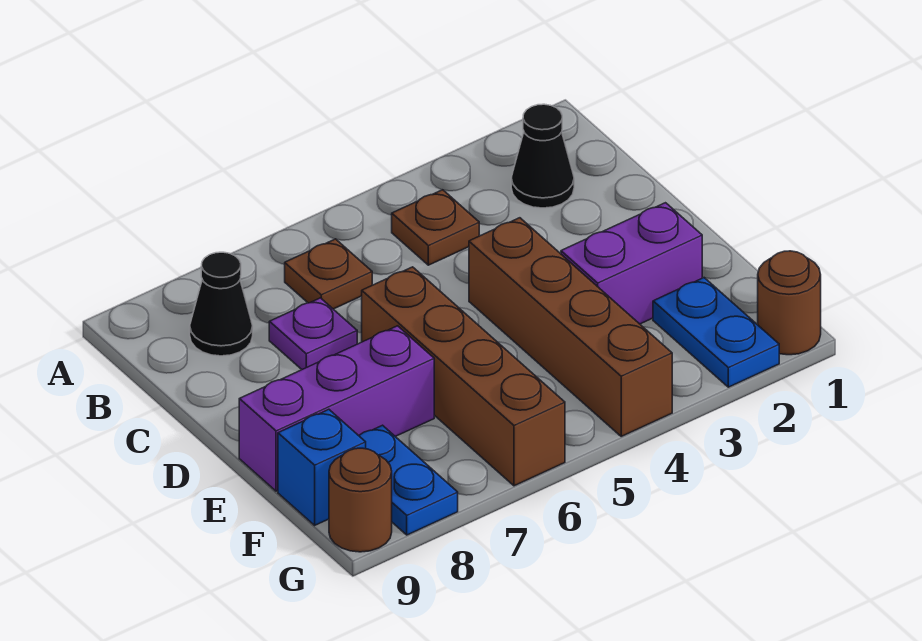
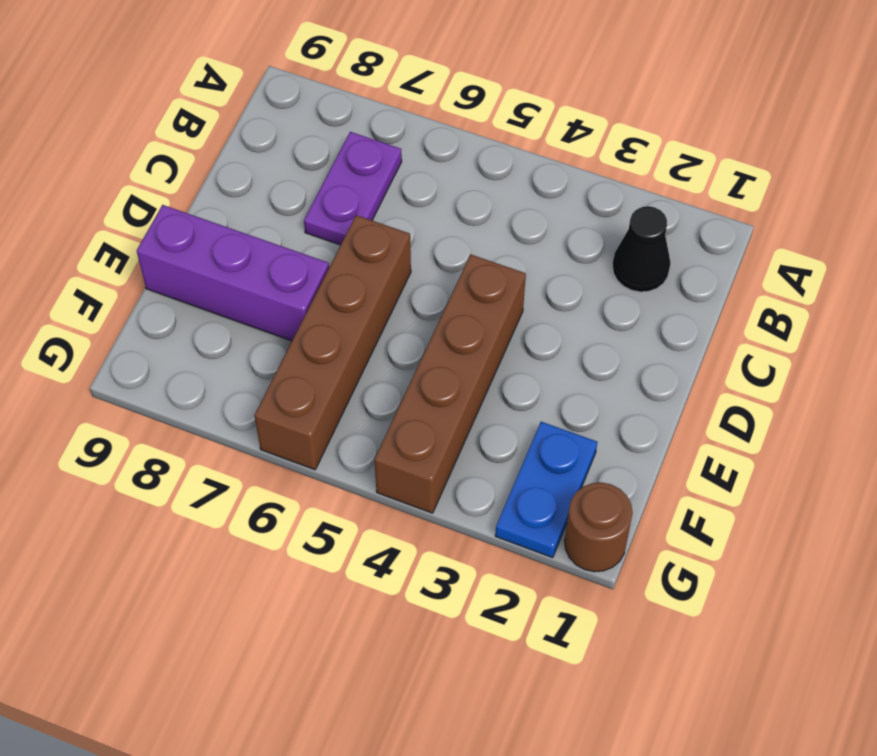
purple 1x2 plate [304,132,402,245] -> purple 1x1 plate [269,298,357,369]
none -> brown 1x1 plate [392,190,479,265]
none -> brown 1x1 plate [285,239,372,309]
none -> black 1x1 cone [190,252,253,356]

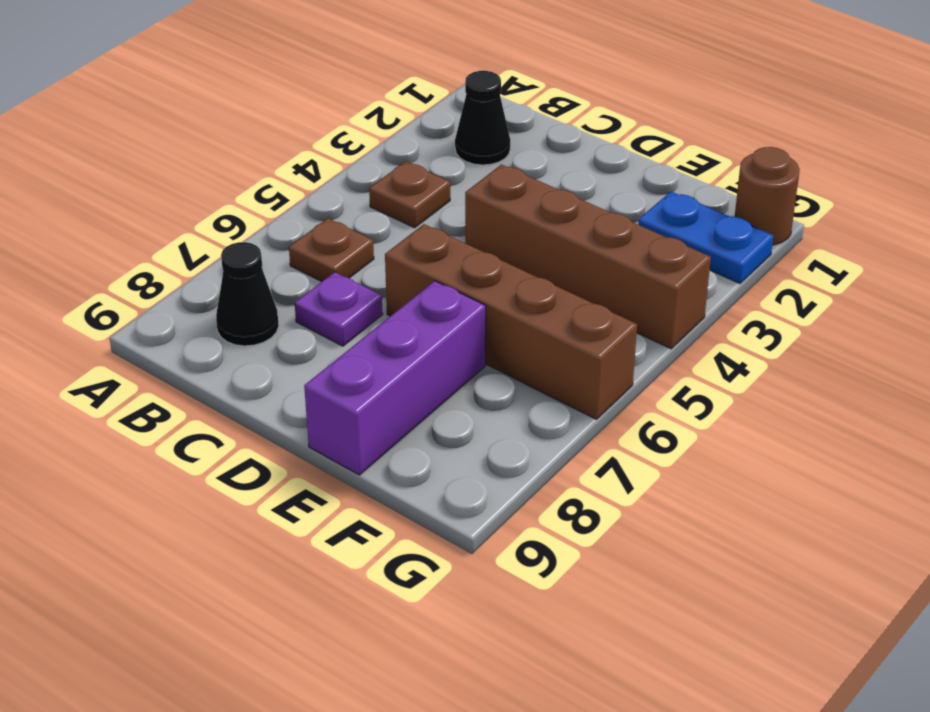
none -> purple 1x2 brick [561,203,702,324]
none -> blue 1x2 plate [359,425,458,535]
none -> blue 1x1 brick [278,409,366,525]

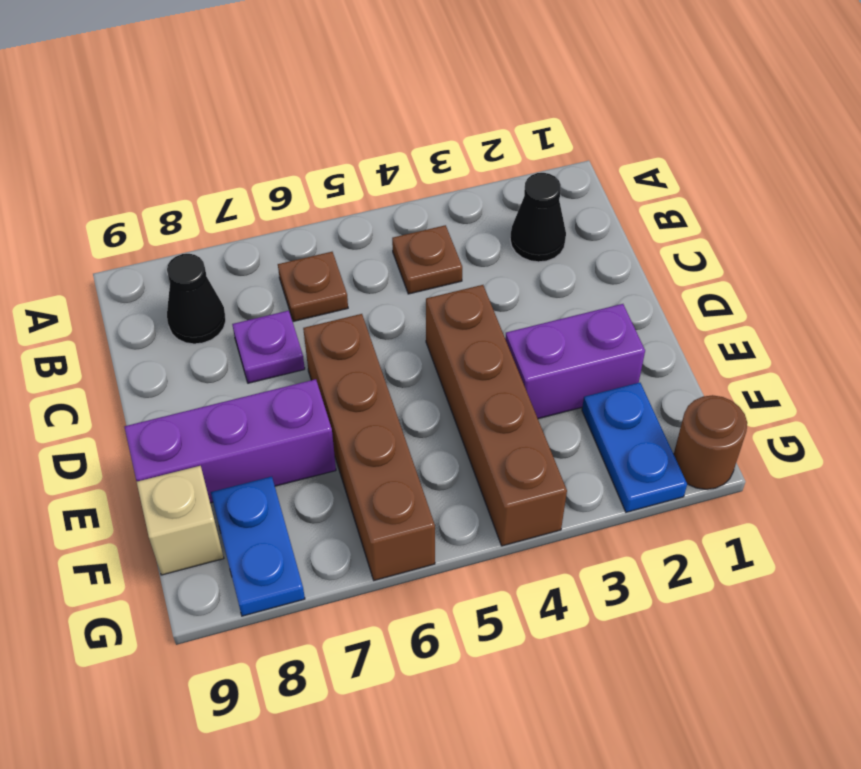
tan 1x1 brick [137,466,224,575] -> blue 1x1 brick [278,409,366,525]
none -> brown 1x1 round brick [329,448,392,552]

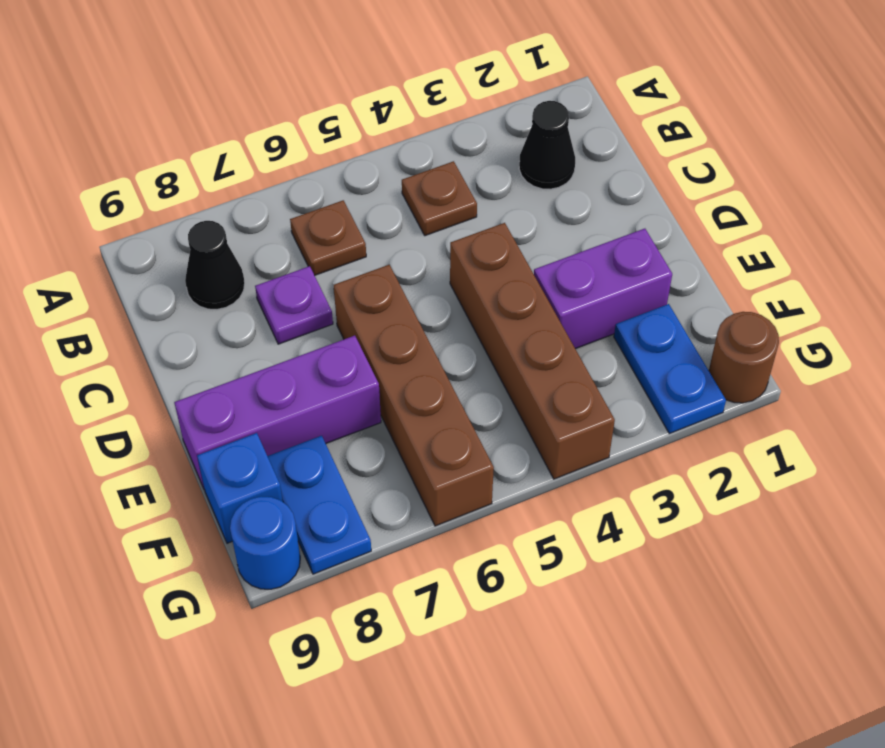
blue 1x1 round brick [230,496,300,589] -> brown 1x1 round brick [329,448,392,552]

